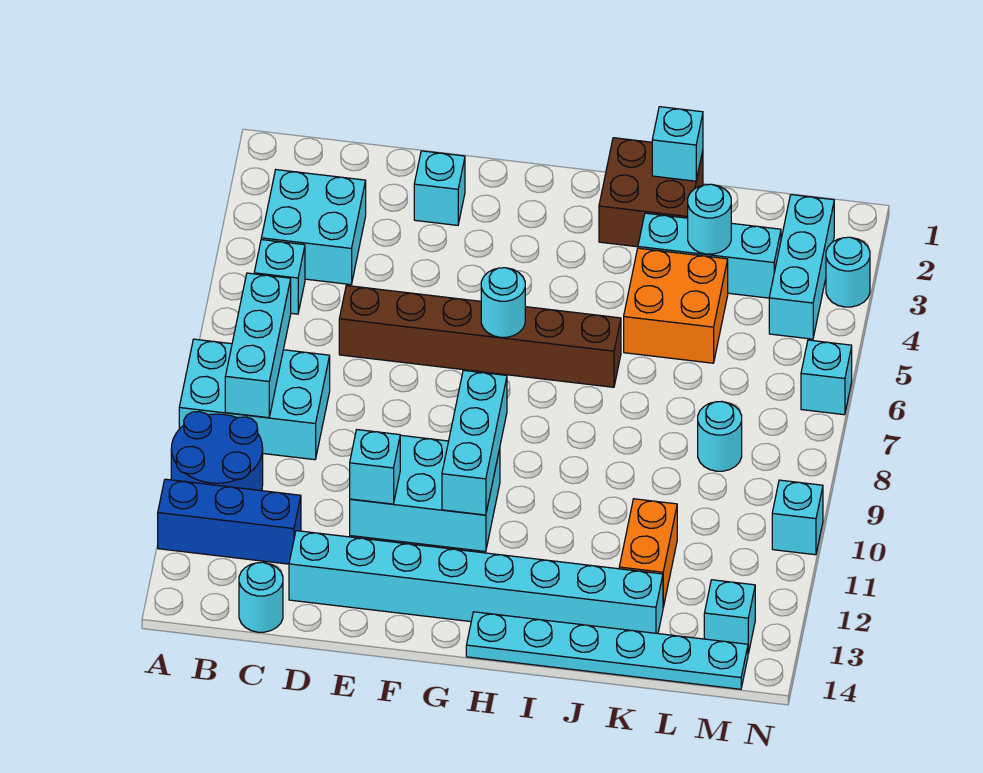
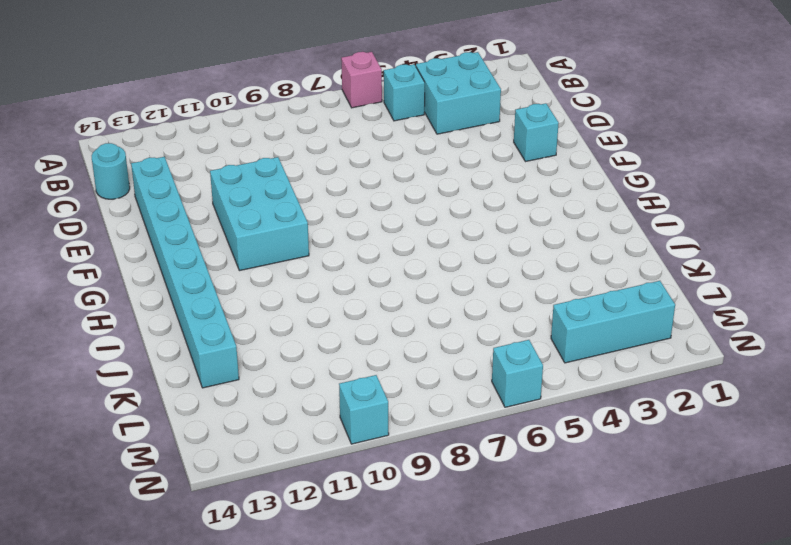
pink 1x1 brick [341,52,382,108] -> none
none -> cyan 2x3 brick [179,339,330,460]
none -> blue 2x2 round brick [171,411,263,491]
none -> blue 1x3 brick [158,479,301,564]

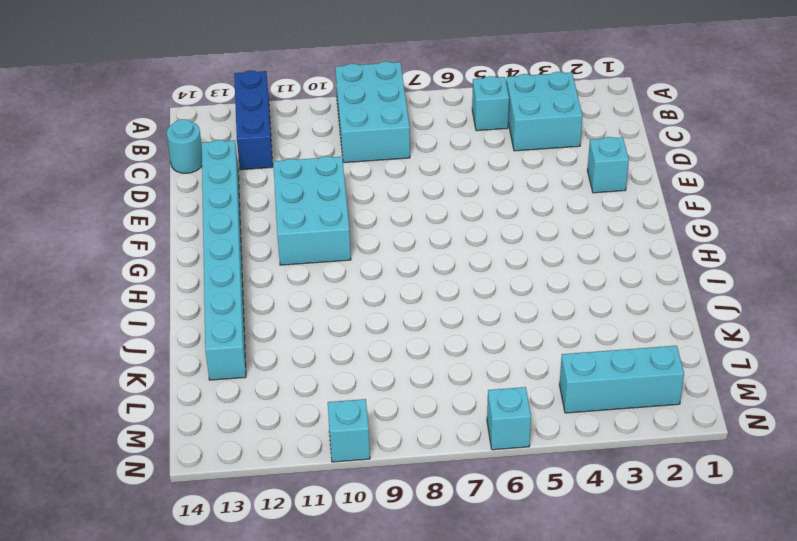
none -> blue 2x2 round brick [171,411,263,491]
none -> brown 1x6 brick [339,286,621,387]
none -> cyan 1x6 plate [466,612,748,689]

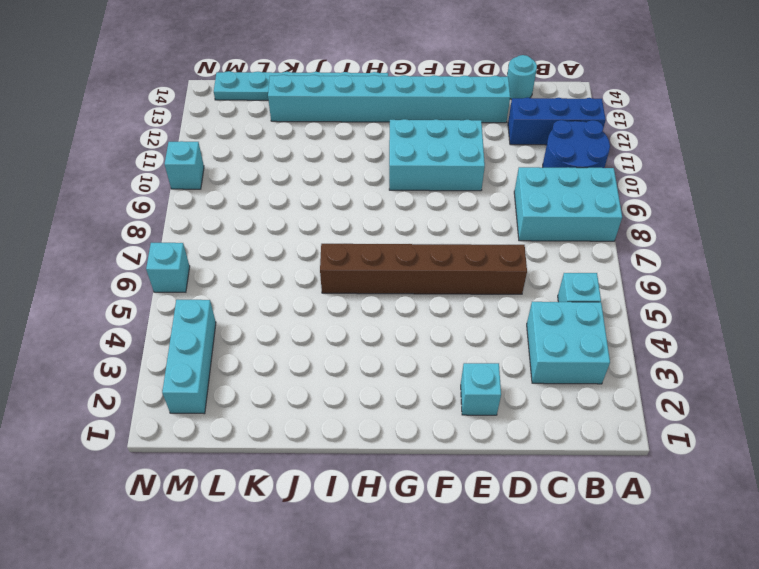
none -> brown 2x2 brick [599,138,703,247]
none -> cyan 1x3 brick [638,213,781,298]
none -> orange 2x2 brick [624,248,728,363]

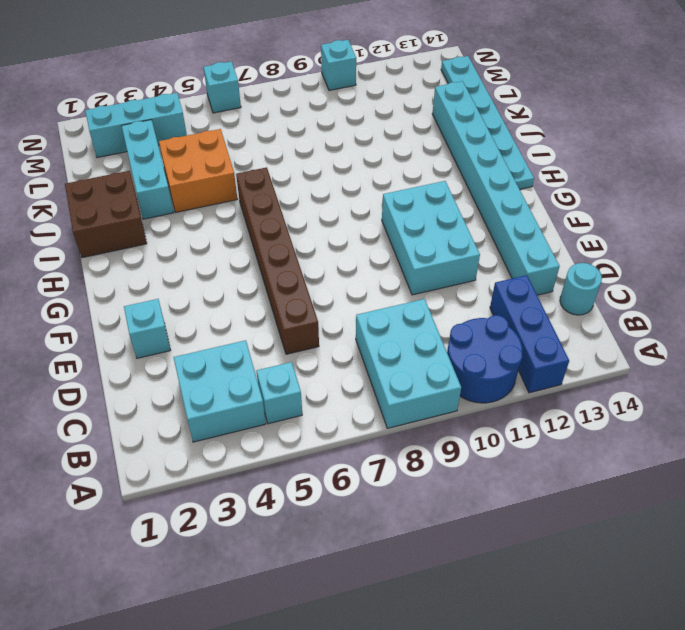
none -> orange 1x2 brick [619,499,677,607]
none -> cyan 1x1 round brick [698,401,742,471]
none -> cyan 1x1 brick [704,580,755,654]

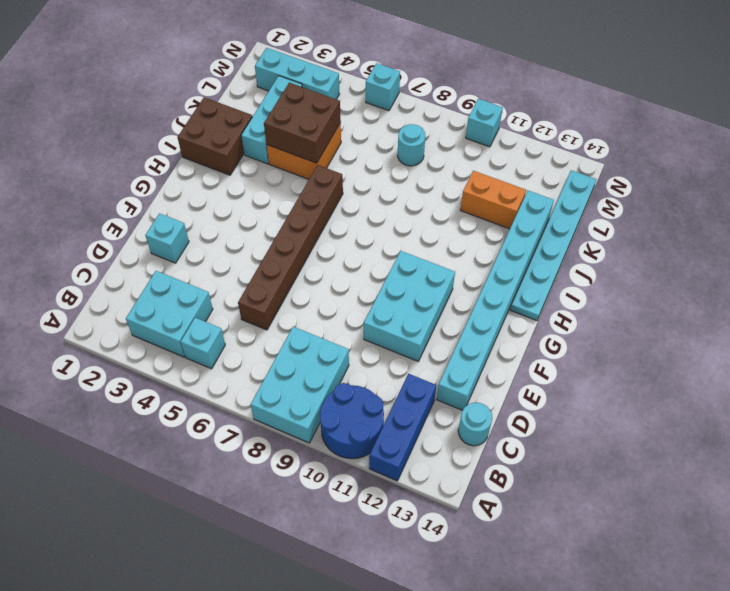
brown 2x2 brick [264,83,341,163] -> none
none -> cyan 1x1 brick [704,580,755,654]
none -> cyan 1x1 round brick [826,237,870,307]
none -> cyan 1x3 brick [225,273,291,418]

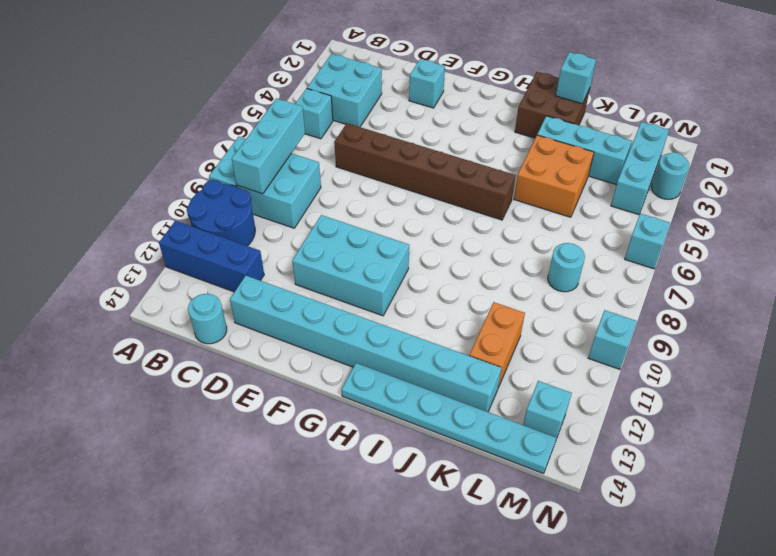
none -> cyan 1x1 brick [350,430,400,504]
none -> cyan 1x1 round brick [481,268,525,337]
none -> cyan 1x3 brick [442,370,507,515]

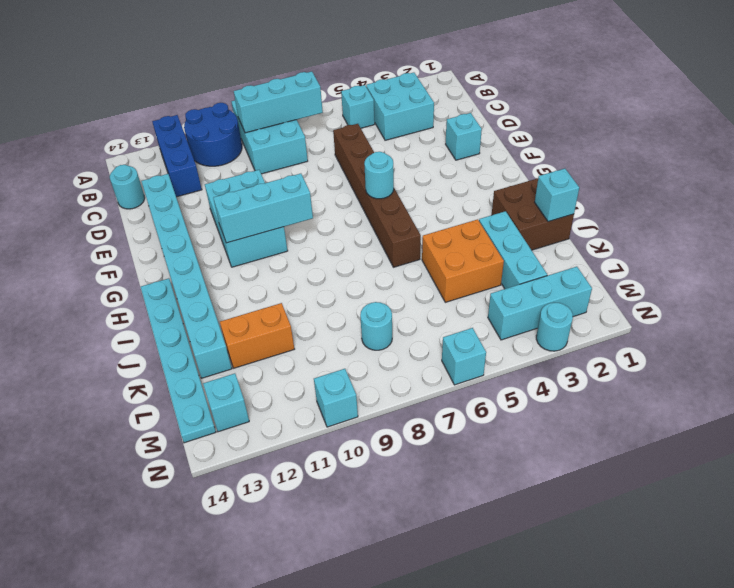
none -> cyan 1x1 brick [350,430,400,504]
none -> cyan 1x1 round brick [688,184,731,254]

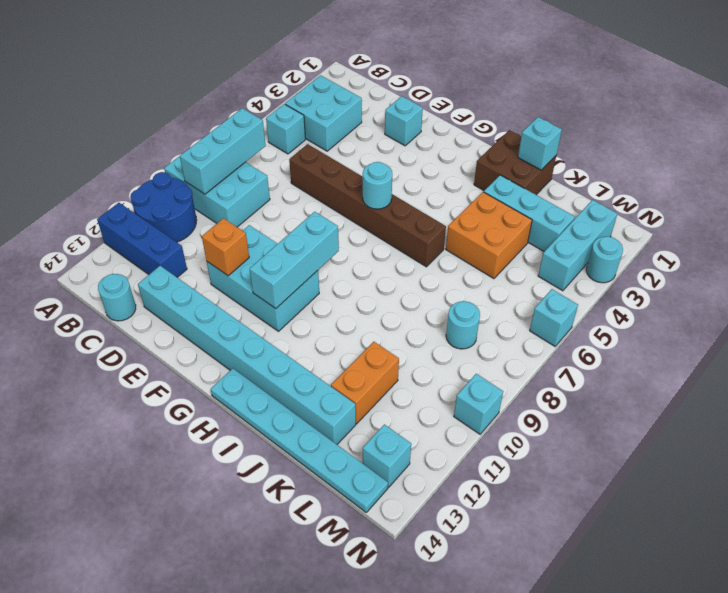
orange 1x1 brick [202,218,249,276] -> cyan 1x1 brick [350,430,400,504]
none -> cyan 1x1 round brick [688,184,731,254]

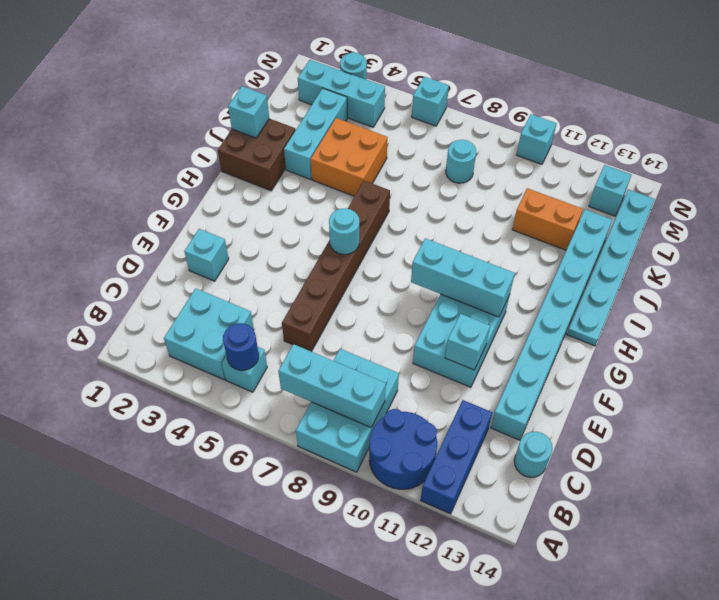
blue 1x1 round brick [223,323,259,370] -> none
none -> cyan 1x1 round brick [688,184,731,254]

